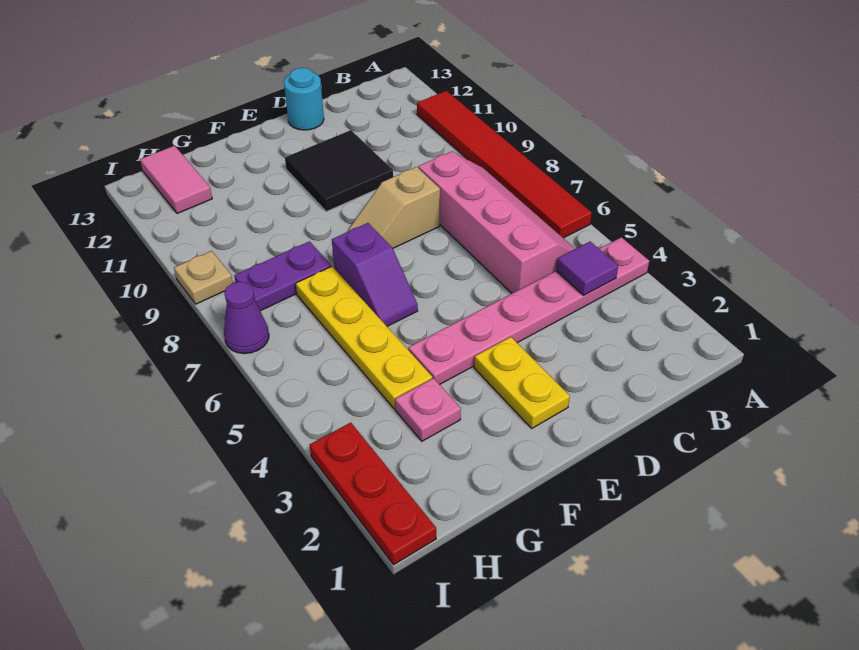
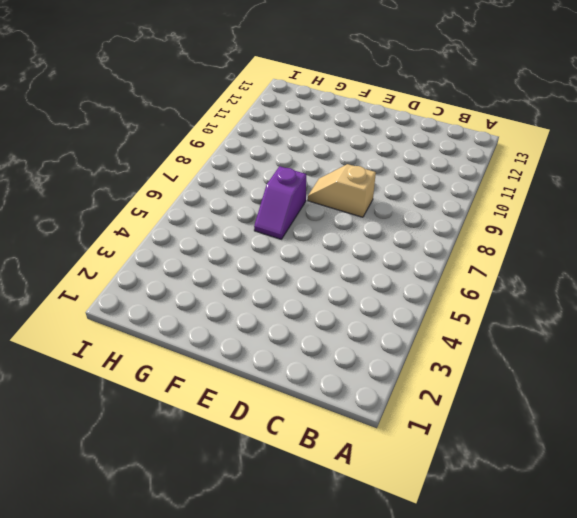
none -> pink 1x6 plate [408,237,649,385]
none -> red 1x6 tile [417,91,592,238]
none -> pink 2x4 slope [418,151,575,293]

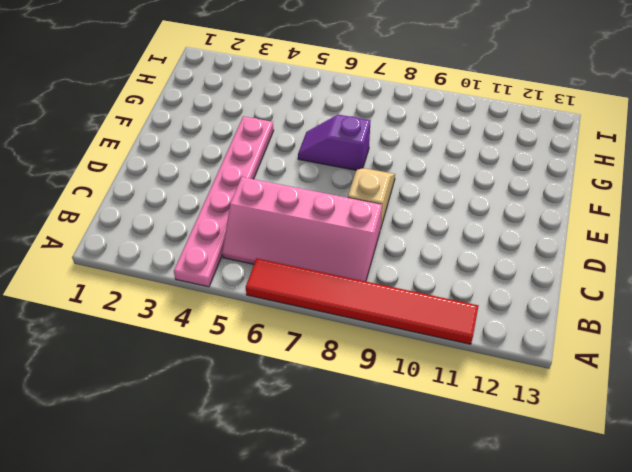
none -> black 2x2 tile [285,130,393,212]
none -> cyan 1x1 round brick [284,68,324,130]
none -> yellow 1x2 plate [474,337,570,428]

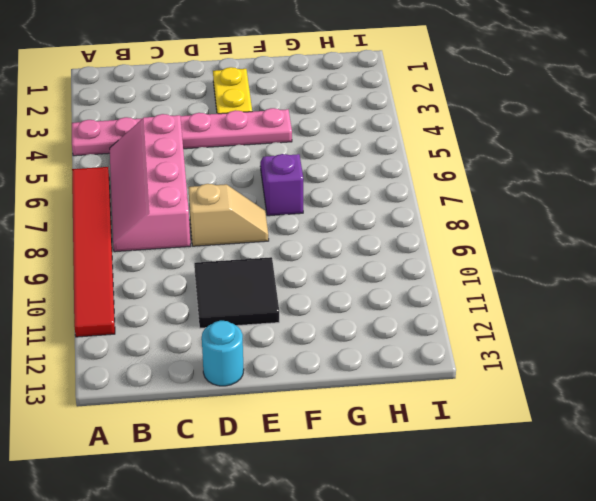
none -> pink 1x1 plate [395,378,461,441]
none -> yellow 1x4 plate [296,266,432,409]
none -> purple 1x2 plate [234,241,331,311]

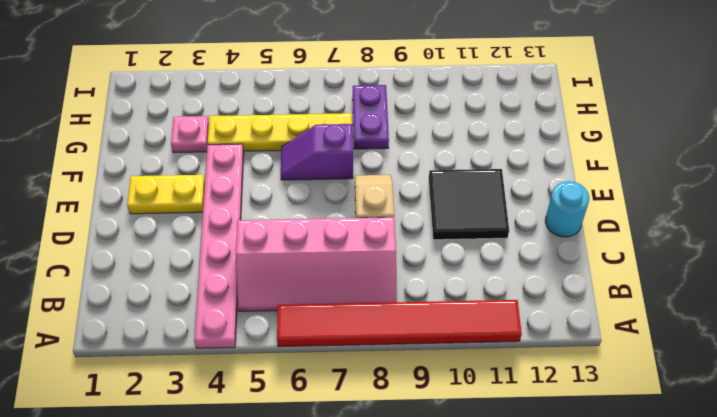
none -> pink 1x2 tile [140,146,212,214]
none -> red 1x3 plate [310,423,436,565]
none -> purple 1x1 cone [224,282,269,354]

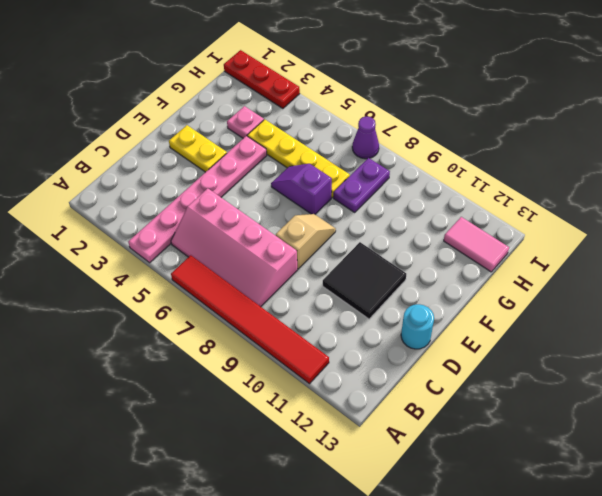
none -> tan 1x1 plate [174,251,233,304]
none -> purple 1x1 tile [556,242,618,295]

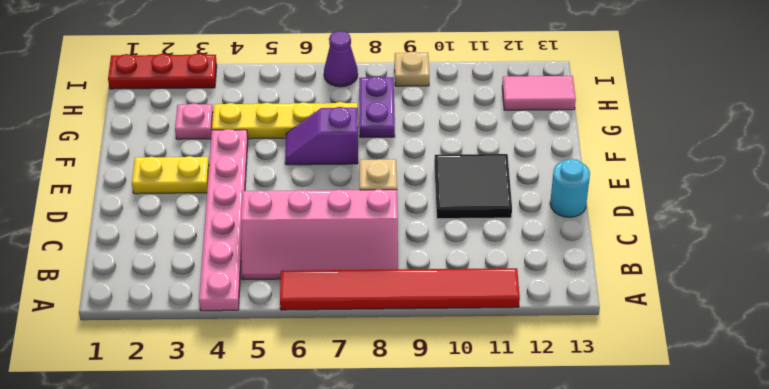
none -> purple 1x1 tile [556,242,618,295]

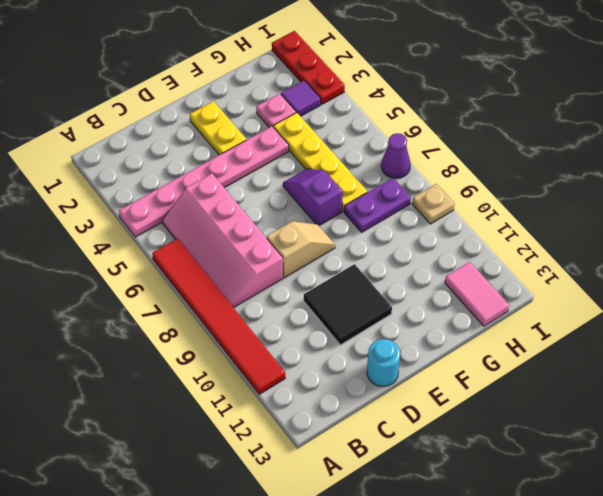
purple 1x1 tile [281,80,321,116] -> purple 1x1 tile moved to [556,242,618,295]

